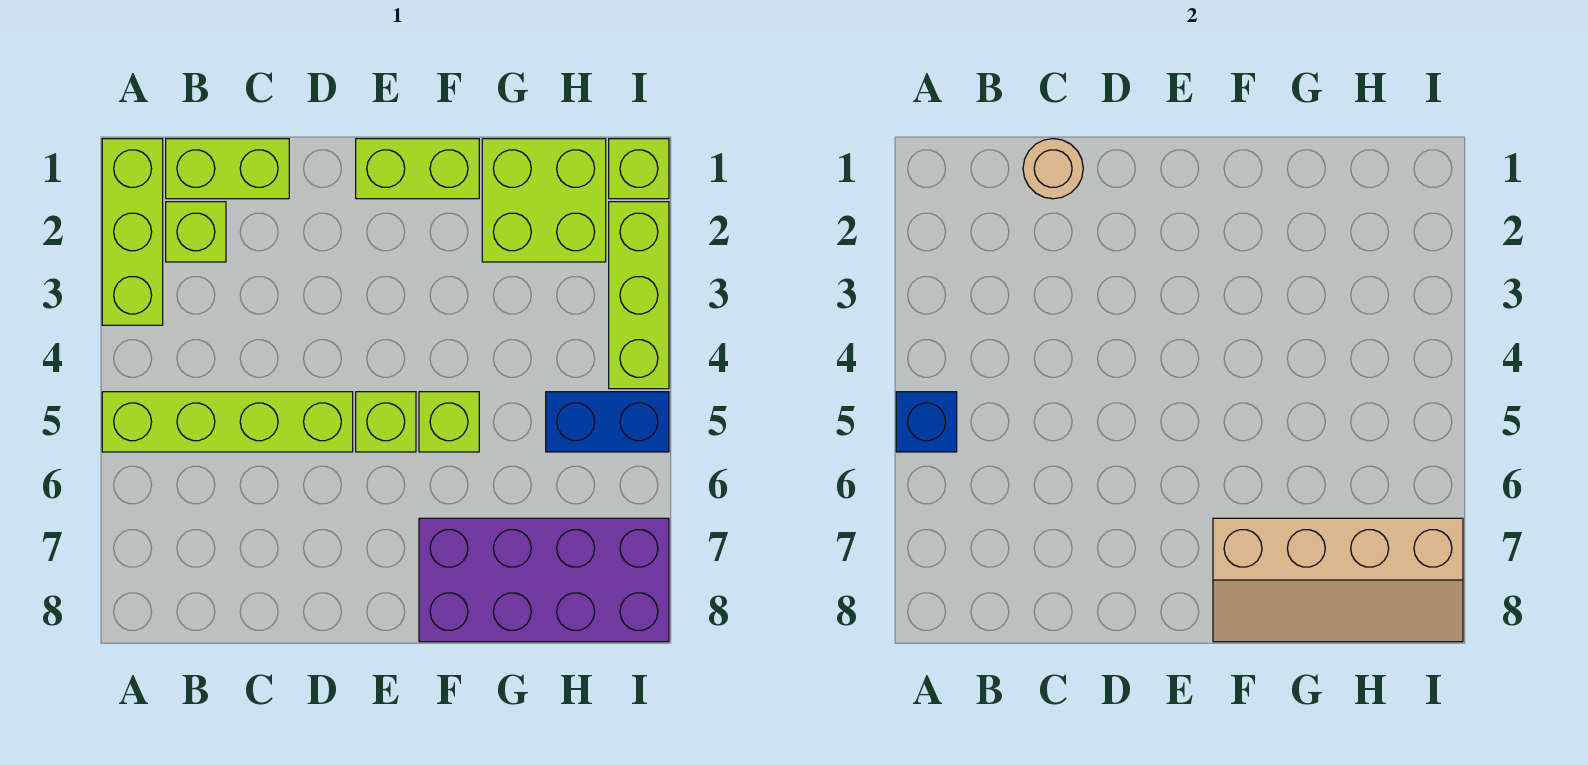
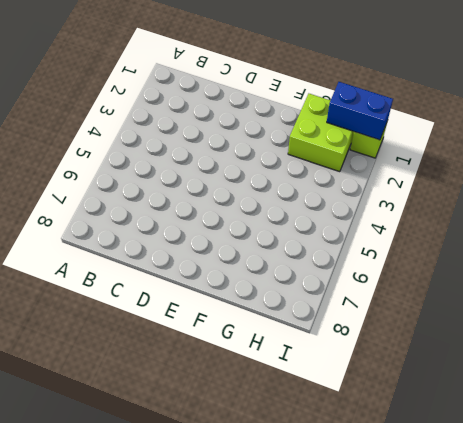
blue 1x2 brick [327,82,393,140] -> blue 1x2 brick moved to [546,392,669,452]
none -> lime 1x3 brick [102,139,163,325]
none -> lime 1x4 brick [102,392,353,452]
none -> lime 1x2 brick [166,139,289,199]

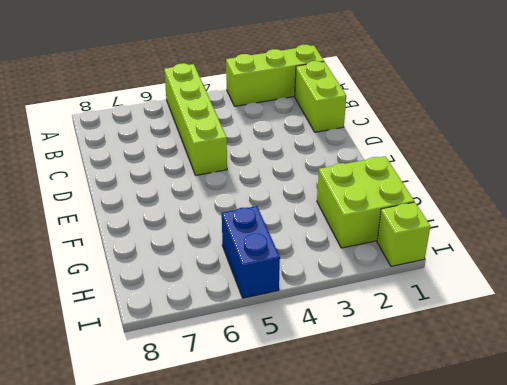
none -> lime 1x1 brick [166,202,226,262]
none -> lime 1x2 brick [356,139,479,199]
none -> lime 1x1 brick [356,392,416,452]

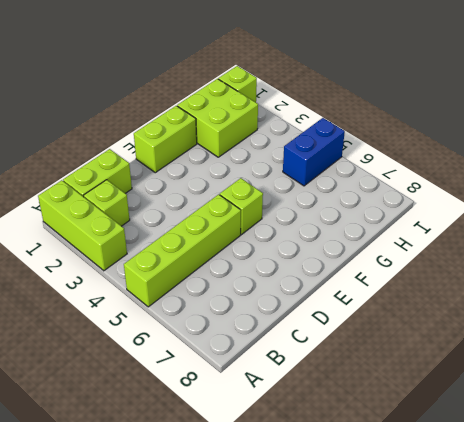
none -> lime 1x1 brick [419,392,479,452]
none -> purple 2x4 brick [419,518,669,642]
none -> lime 1x3 brick [609,202,669,389]

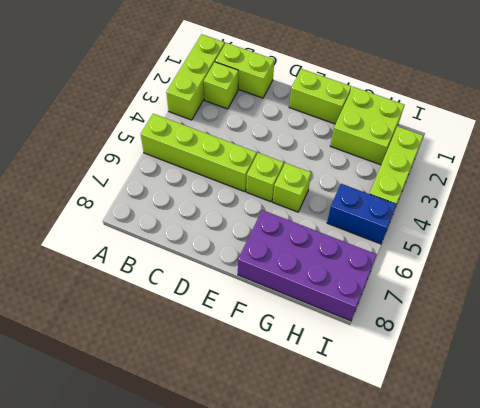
none -> lime 1x1 brick [609,139,669,199]
none -> blue 1x1 brick [896,392,957,452]
none -> tan 1x1 round brick [1023,139,1083,199]

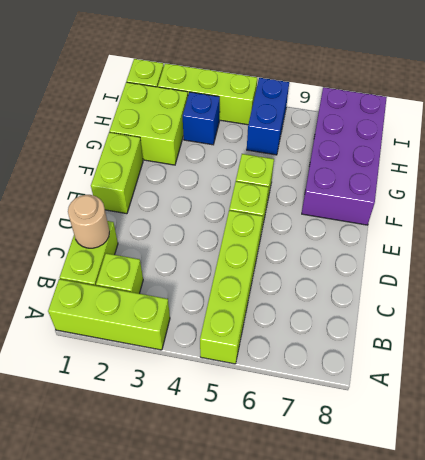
blue 1x1 brick [183,92,220,145] -> blue 1x1 brick moved to [896,392,957,452]
none -> tan 2x4 slope [1213,518,1463,642]

